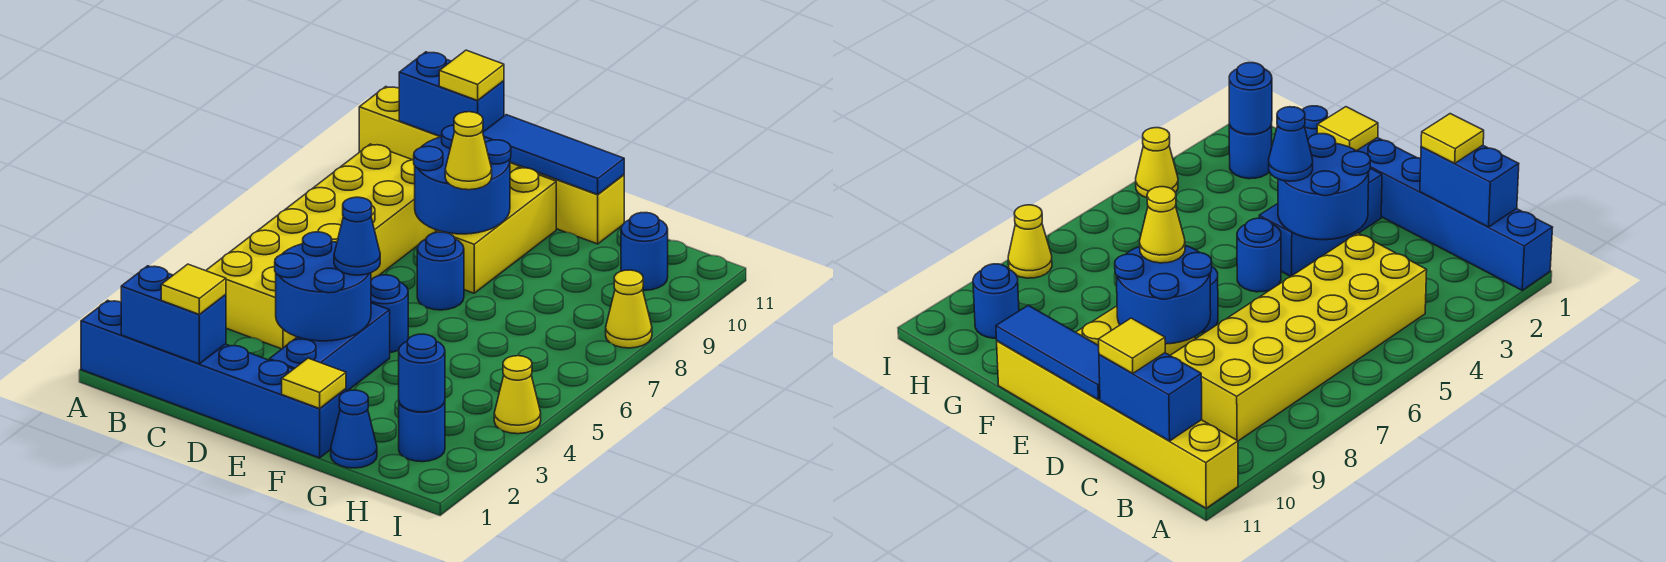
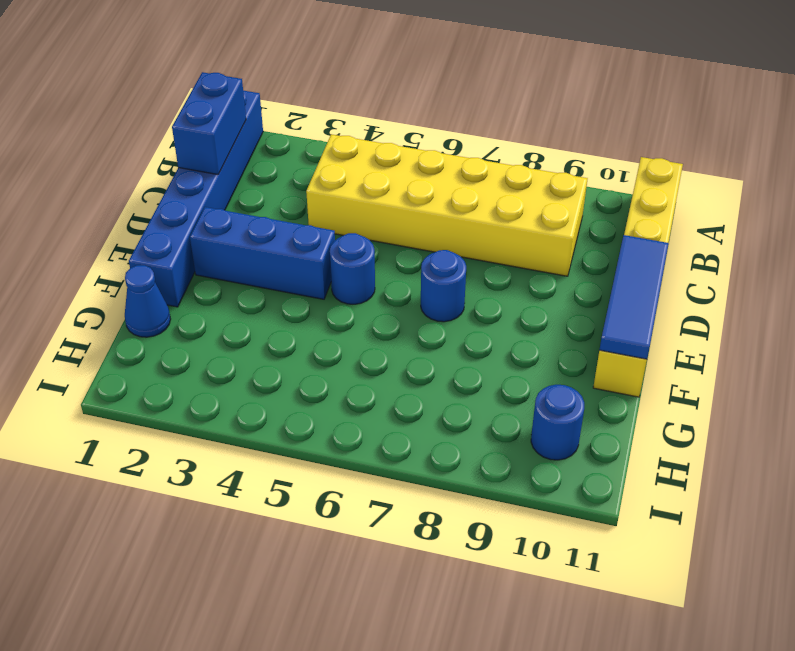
none -> yellow 1x3 brick [436,167,556,293]
none -> blue 1x1 round brick [399,402,445,462]
none -> yellow 1x1 cone [494,356,541,434]

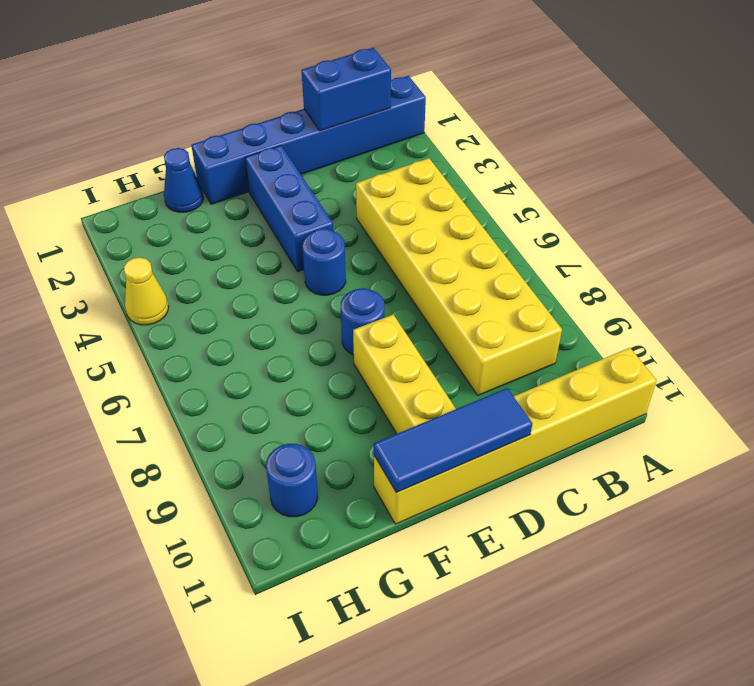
none -> blue 1x1 round brick [399,402,445,462]
none -> yellow 1x1 cone [606,270,652,348]
none -> blue 1x2 brick [399,52,504,137]

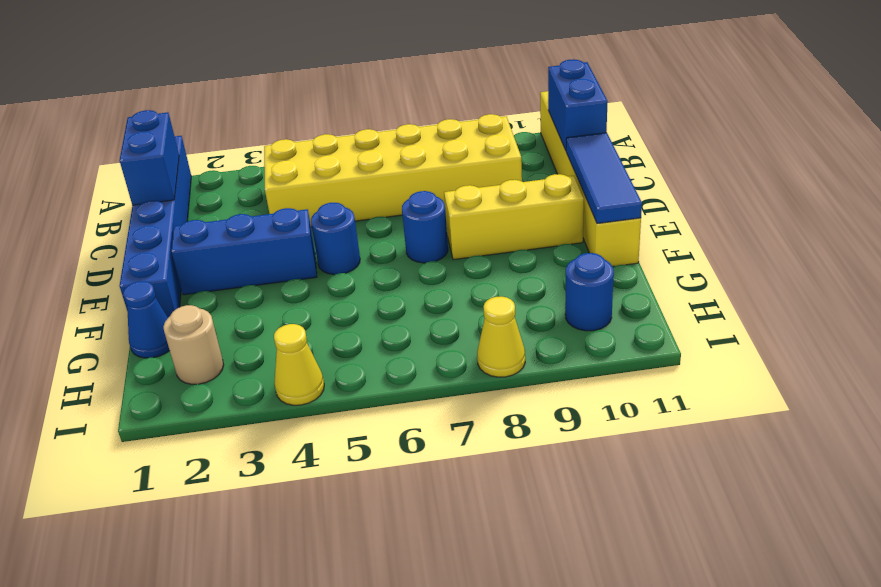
tan 1x1 round brick [163,305,224,384] -> blue 1x1 round brick [399,402,445,462]
none -> blue 2x2 round brick [275,232,371,341]
none -> blue 2x2 round brick [414,125,511,234]
none -> yellow 1x1 tile [282,358,346,408]

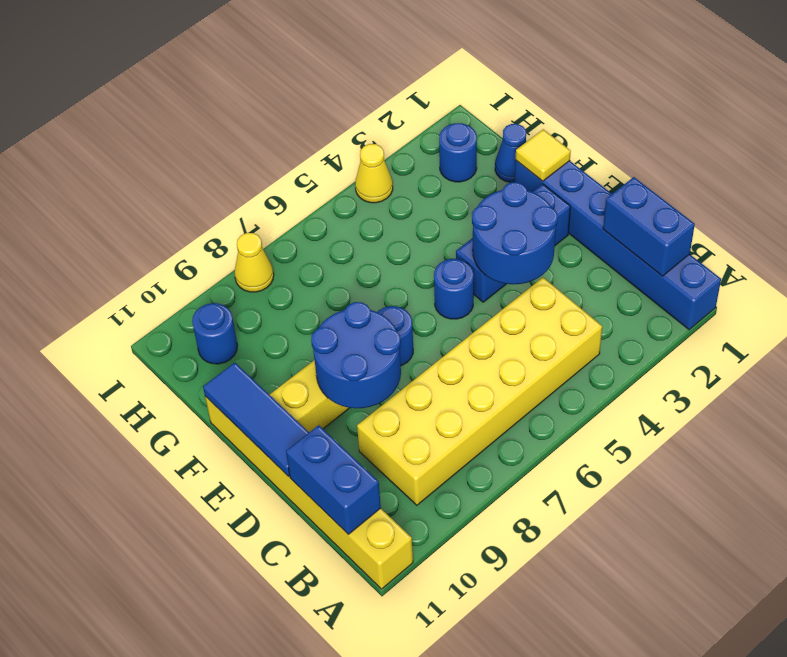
none -> blue 1x1 round brick [399,334,445,412]
none -> yellow 1x1 tile [161,264,226,314]
none -> yellow 1x1 tile [439,50,504,100]

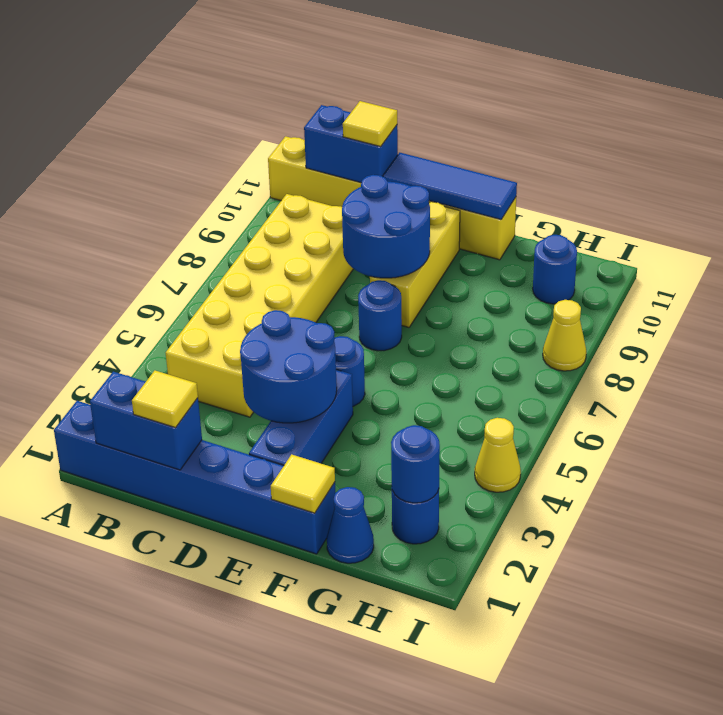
none -> blue 1x1 cone [334,197,380,275]
none -> yellow 1x1 cone [445,112,492,190]

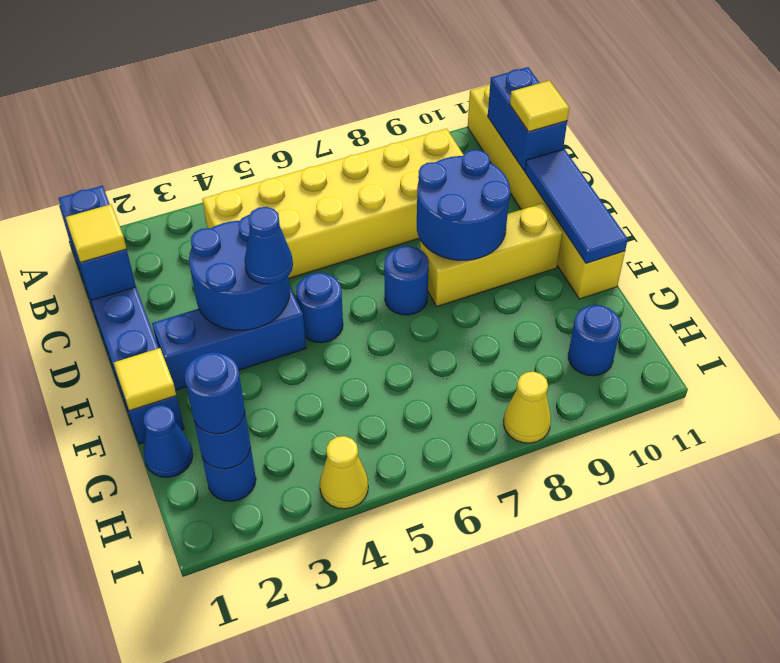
blue 1x1 round brick [185,352,245,434] -> none
none -> yellow 1x1 cone [445,112,492,190]

